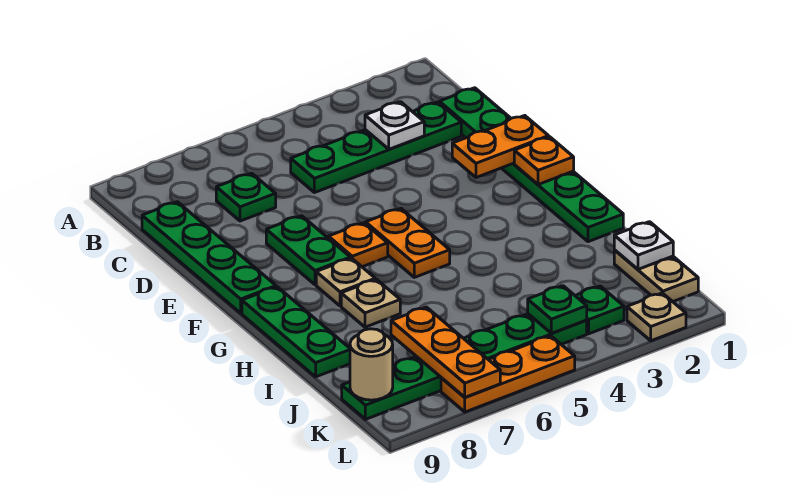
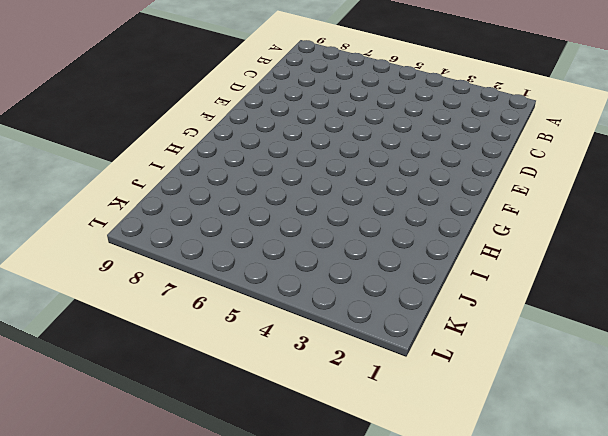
none -> green 1x6 plate [439,88,623,242]
none -> green 1x4 plate [291,102,461,193]
none -> green 1x1 plate [216,173,276,221]

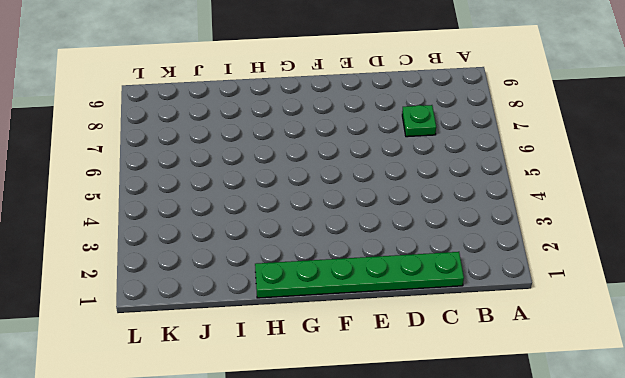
none -> green 1x4 plate [291,102,461,193]
none -> green 1x4 plate [142,202,276,313]
none -> green 1x2 plate [266,216,350,285]

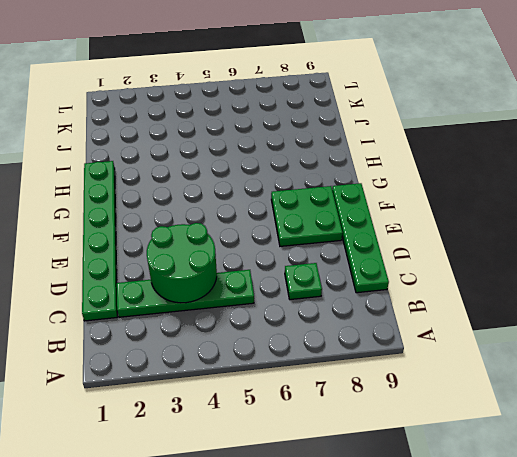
green 2x2 round brick [147,223,217,303] -> white 1x1 plate [365,102,424,149]
green 2x2 plate [271,186,343,246] -> green 1x2 plate [266,216,350,285]
none -> orange 1x2 plate [366,209,450,277]
none -> orange 1x1 plate [328,223,388,267]
none -> tan 1x1 plate [316,258,375,306]

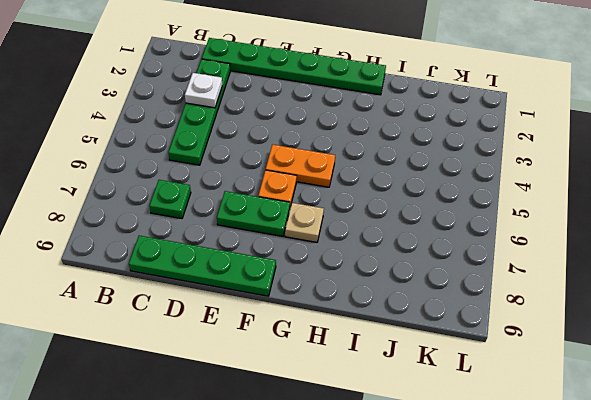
none -> green 1x3 plate [242,287,350,377]
none -> tan 1x1 plate [341,279,400,327]
none -> tan 1x2 plate [614,250,698,302]

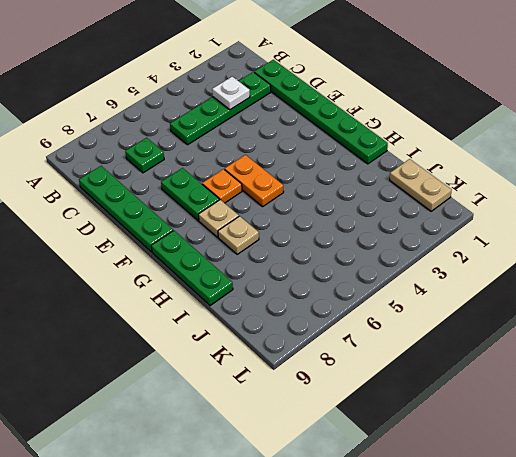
none -> green 1x1 plate [575,286,624,334]
none -> green 1x6 plate [342,314,587,419]
none -> tan 1x1 plate [627,293,686,341]

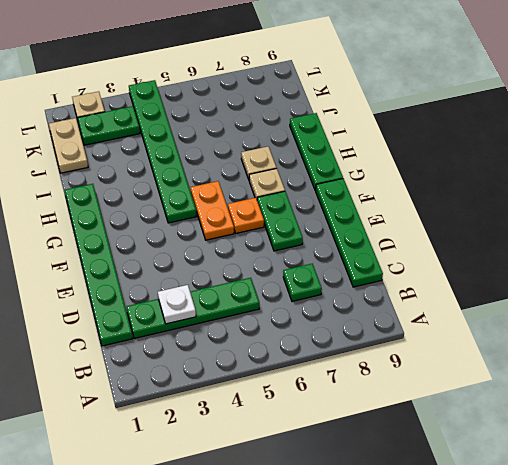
green 1x6 plate [129,80,197,223] -> green 1x6 plate turned to [342,314,587,419]
green 1x2 plate [78,106,140,145] -> green 1x1 plate [575,286,624,334]
none -> orange 1x3 plate [441,336,575,412]
none -> orange 1x2 plate [452,116,549,177]
none -> orange 1x1 plate [514,137,574,185]

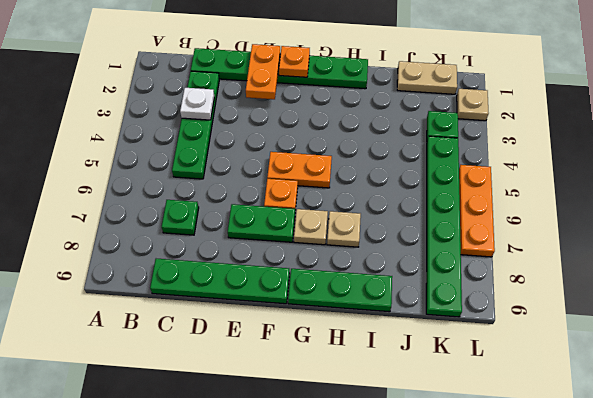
none -> white 1x1 plate [614,222,673,269]
none -> orange 1x3 plate [391,307,500,397]
none -> green 1x1 plate [528,286,587,333]

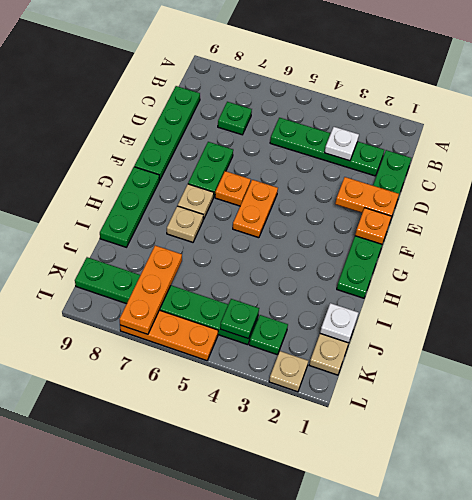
none -> tan 1x1 round brick [350,329,393,400]

